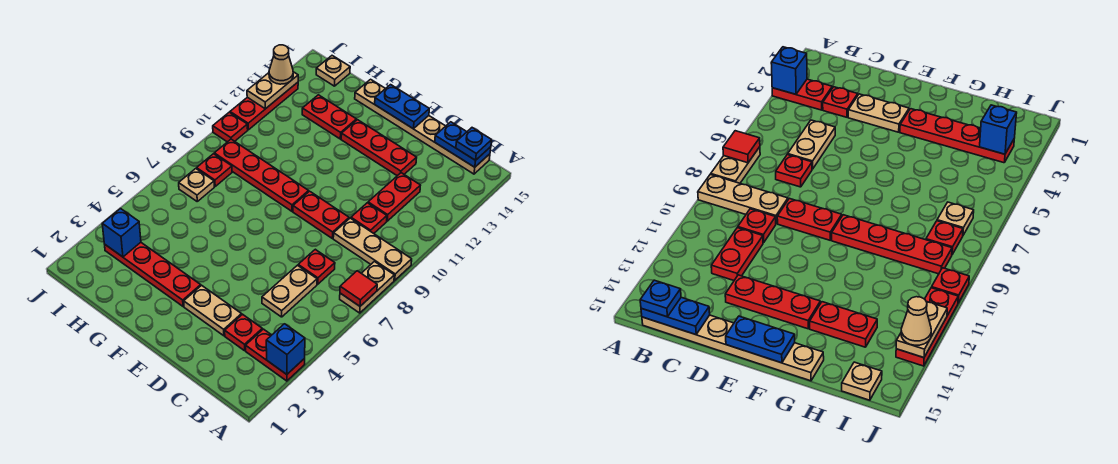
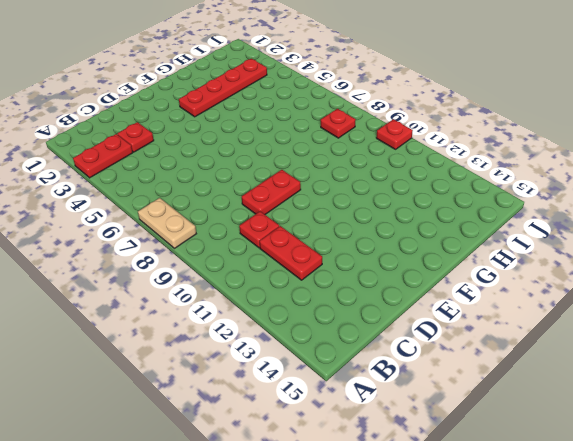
none -> tan 1x3 plate [333,218,412,280]
none -> tan 1x6 plate [355,79,490,174]
none -> tan 1x2 plate [262,265,317,317]

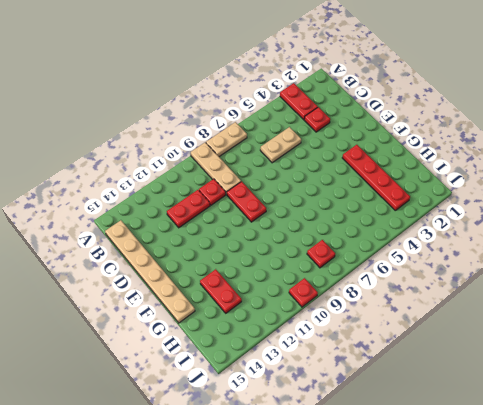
none -> red 1x1 plate [298,249,335,284]
none -> tan 1x2 plate [184,285,242,336]
none -> red 1x3 plate [341,120,417,176]

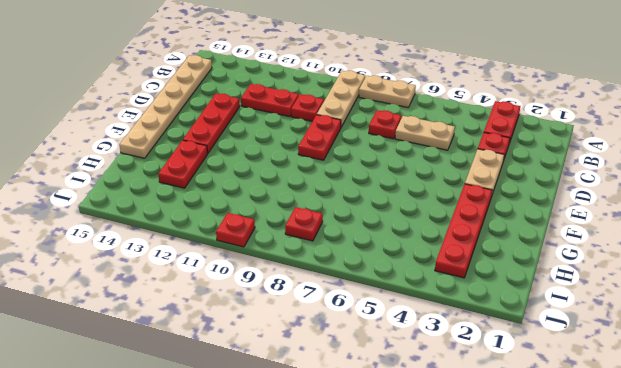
none -> red 1x4 plate [214,139,309,211]
none -> tan 1x1 plate [179,169,214,201]
none -> tan 1x1 plate [316,56,350,86]

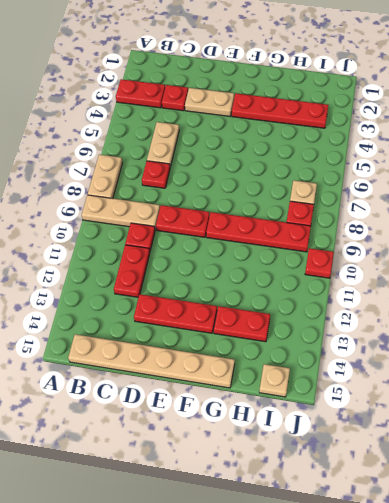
none -> red 1x3 plate [230,82,298,130]
none -> blue 1x1 brick [266,324,305,374]
none -> red 1x1 tile [340,271,377,306]

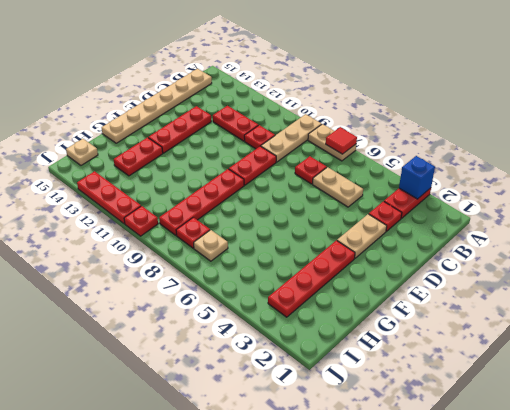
none -> blue 1x2 plate [435,122,491,167]
none -> blue 1x2 plate [375,85,429,129]
none -> blue 1x1 brick [102,209,141,257]

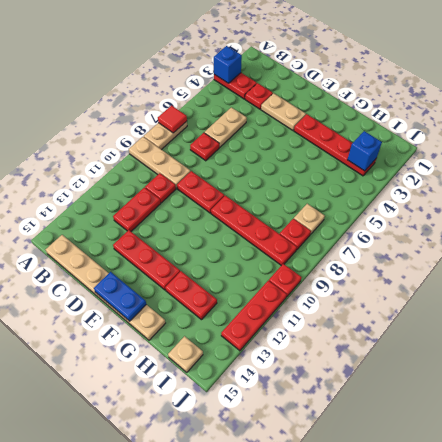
none -> blue 1x2 plate [435,122,491,167]
none -> tan 1x2 plate [247,72,298,109]
none -> blue 1x1 plate [456,128,492,160]

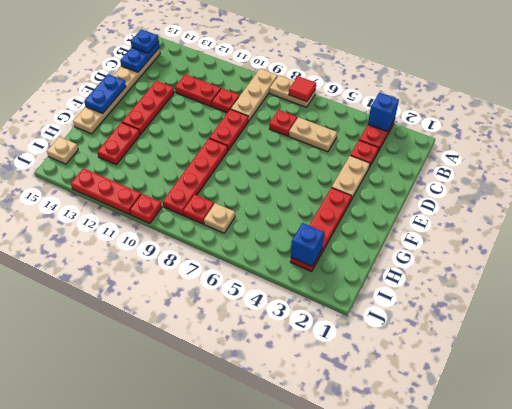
none -> tan 1x2 plate [247,72,298,109]
none -> tan 1x1 cone [269,45,293,84]

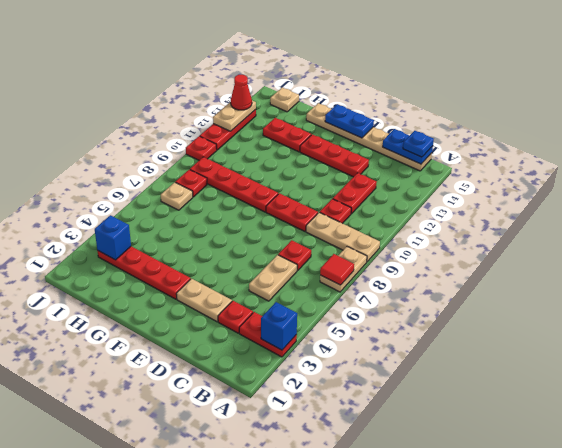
red 1x1 cone [231,75,252,110] -> tan 1x1 cone [269,45,293,84]

